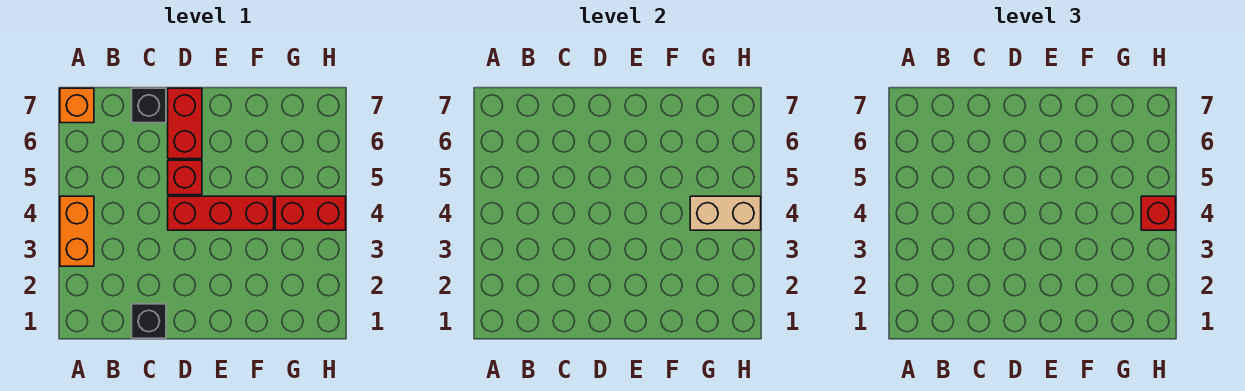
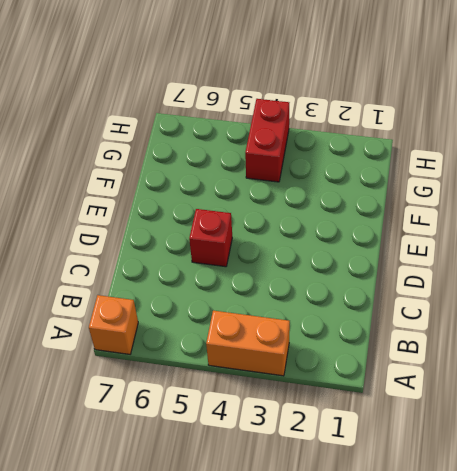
none -> black 1x1 brick [132,304,166,338]
none -> black 1x1 brick [132,88,166,123]

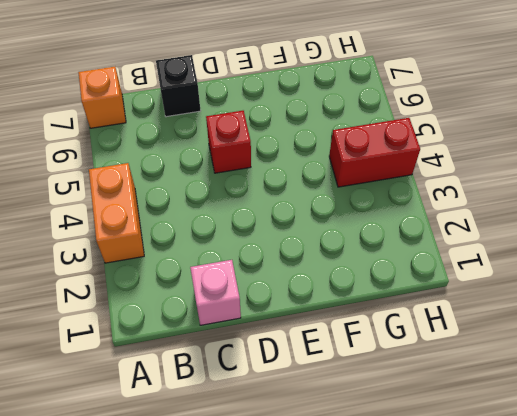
pink 1x1 brick [190,260,241,325] -> black 1x1 brick [132,304,166,338]
none -> red 1x3 brick [168,196,274,230]
none -> red 1x2 brick [168,88,202,159]

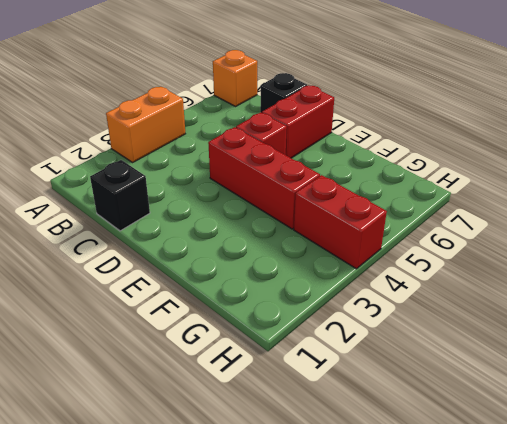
none -> tan 1x2 brick [690,196,761,230]
none -> red 1x1 brick [1141,196,1176,230]

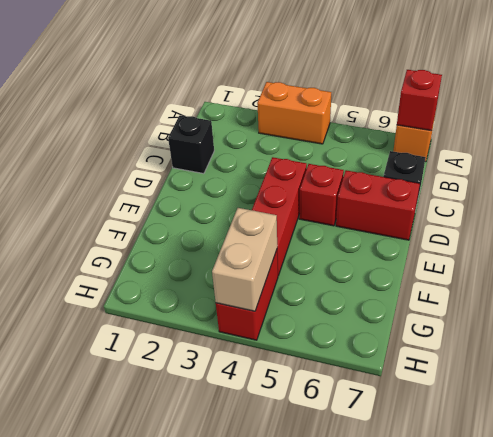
red 1x1 brick [397,70,442,131] -> red 1x1 brick moved to [1141,196,1176,230]

